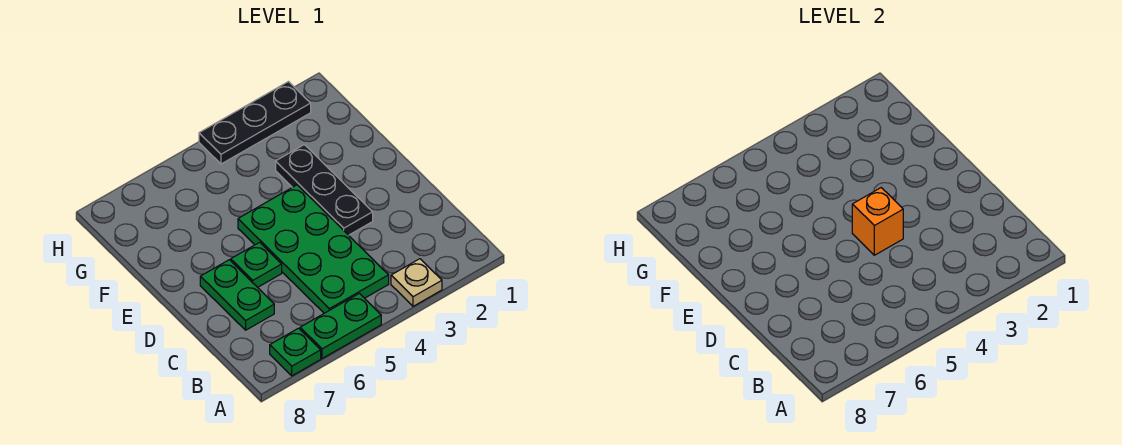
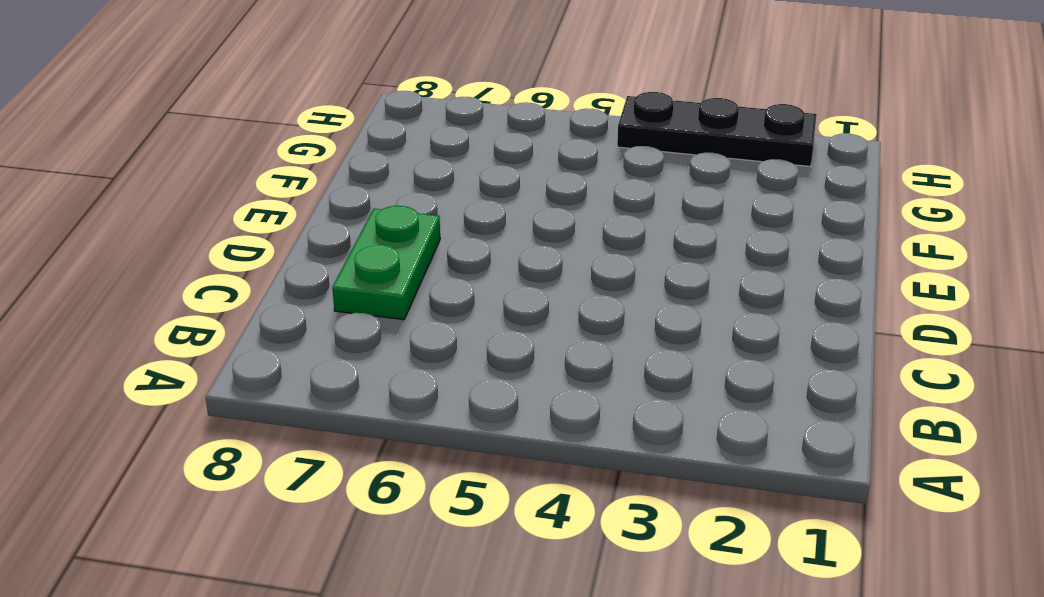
none -> tan 1x1 plate [391,259,442,306]
none -> green 1x2 plate [300,293,381,359]

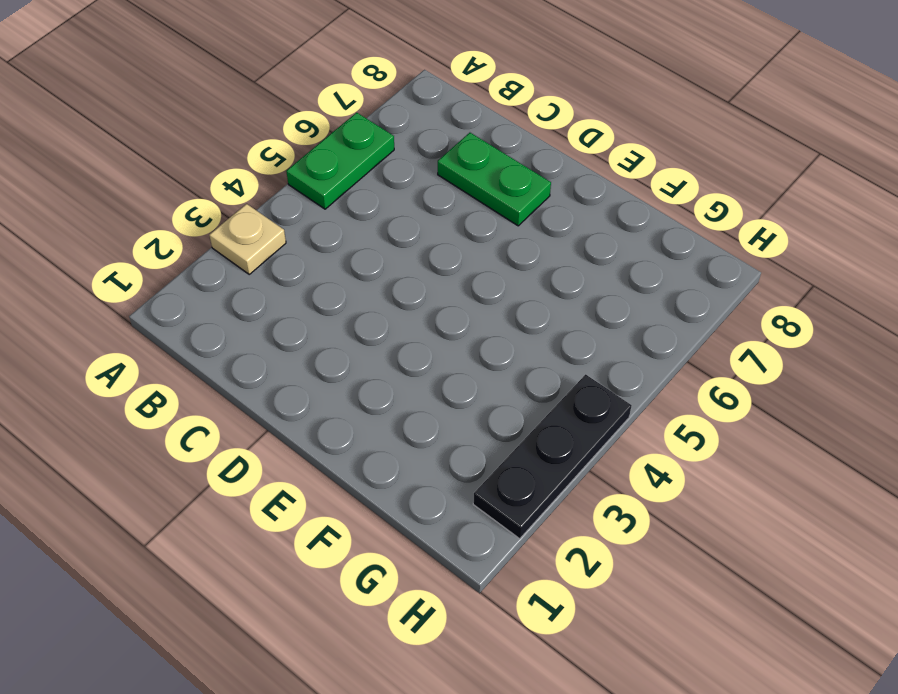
none -> green 1x1 plate [270,328,321,376]
none -> green 2x4 plate [238,185,389,313]

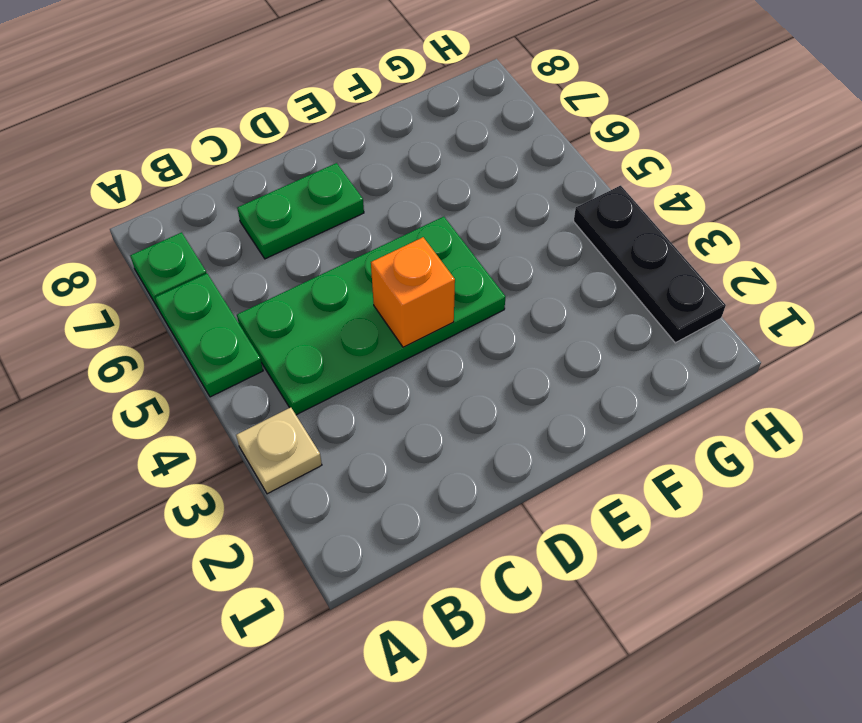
none -> black 1x3 plate [276,145,373,235]
none -> green 1x1 plate [231,242,282,287]

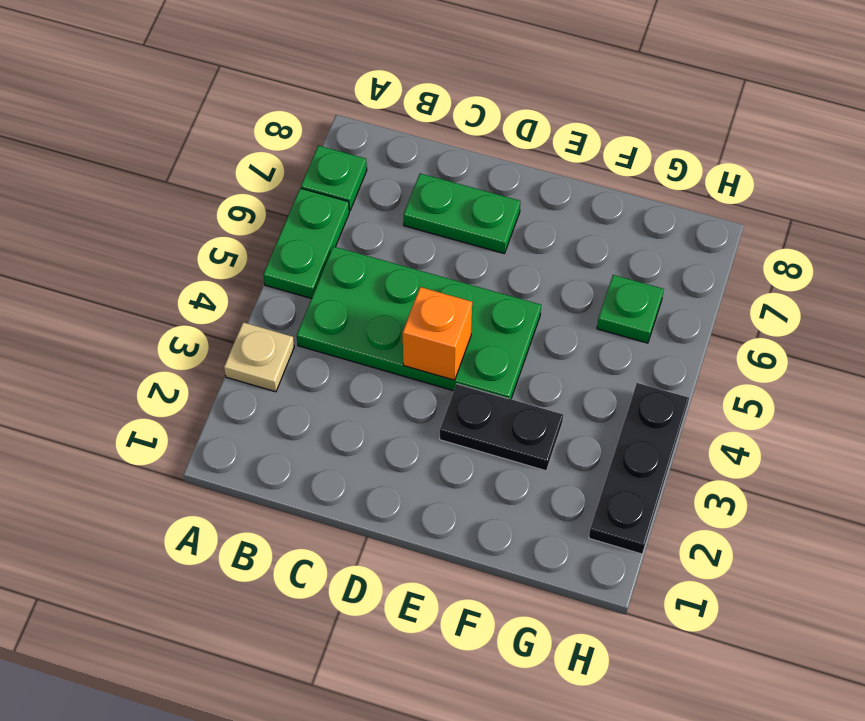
black 1x2 plate [440,384,563,471] -> black 1x3 plate [276,145,373,235]
green 1x1 plate [597,275,664,343] -> green 1x1 plate moved to [231,242,282,287]

